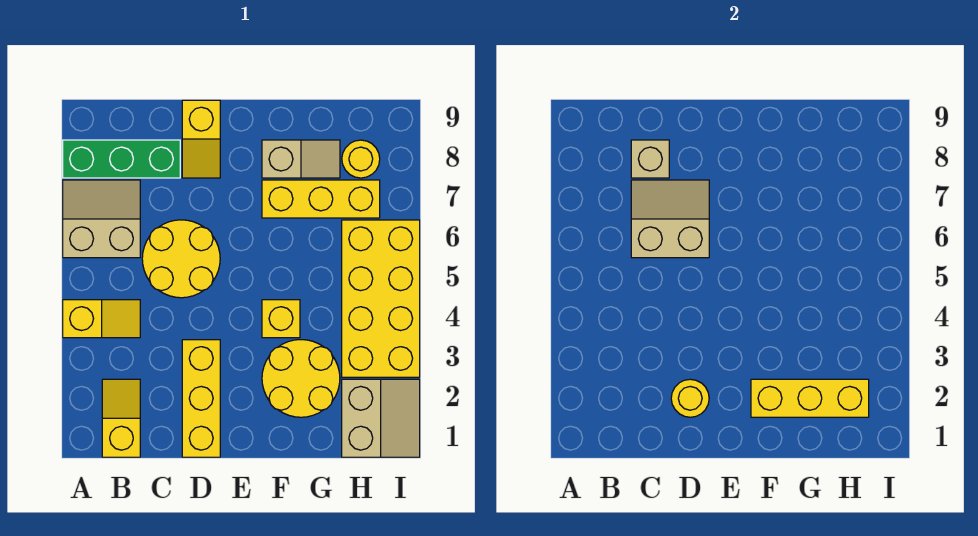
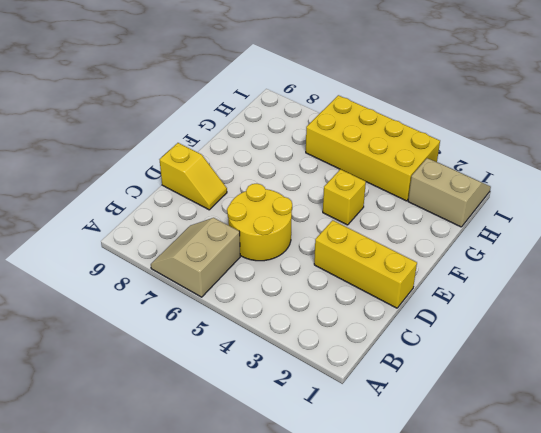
none -> yellow 1x2 slope [63,300,140,338]
none -> green 1x3 brick [63,140,180,178]
none -> yellow 1x2 slope [102,379,140,457]

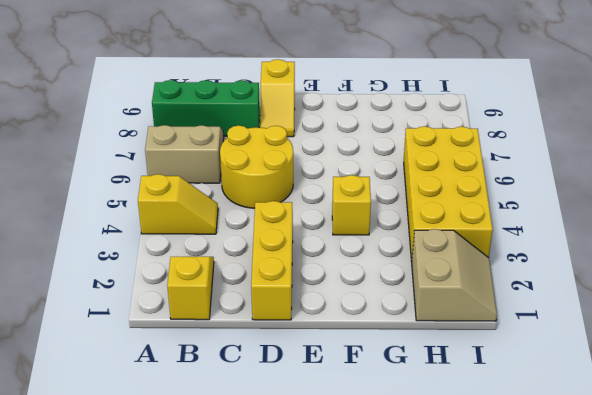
none -> yellow 2x2 round brick [262,340,340,417]
none -> yellow 1x3 brick [262,180,380,218]
none -> tan 1x2 slope [262,140,340,178]

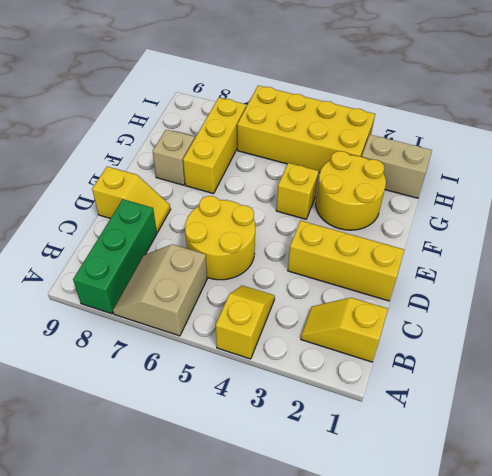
none -> yellow 1x1 round brick [342,140,380,178]
none -> tan 2x2 slope [631,180,709,258]
none -> tan 1x1 brick [631,140,669,178]

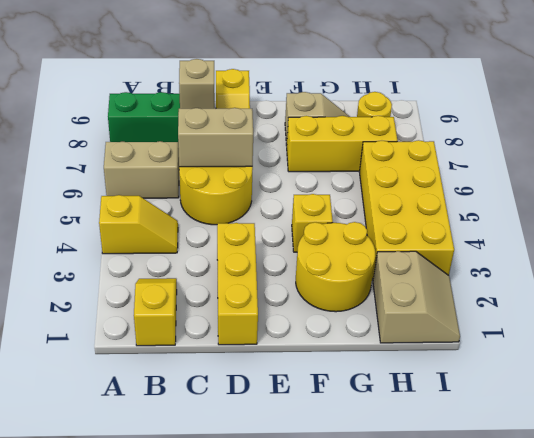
none -> yellow 1x1 round brick [671,379,709,417]
none -> yellow 1x3 brick [751,379,869,417]

